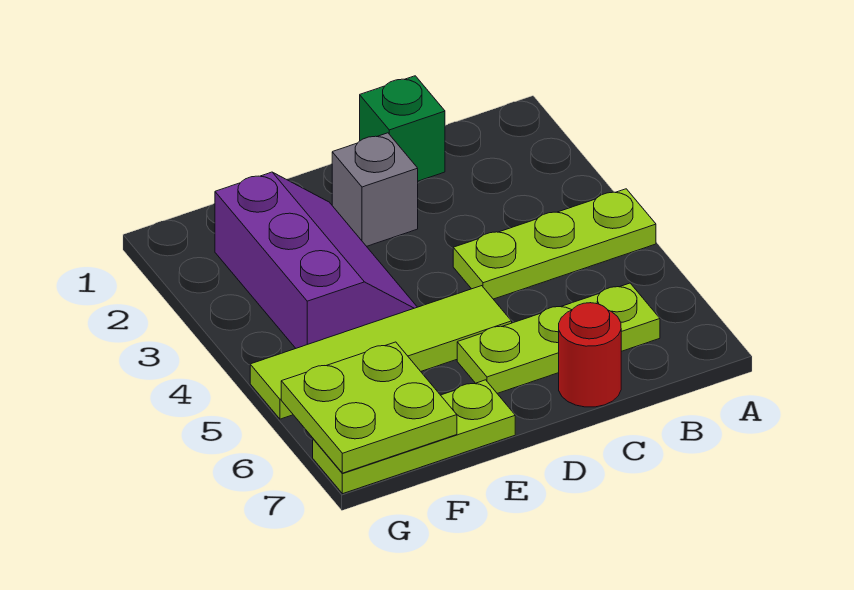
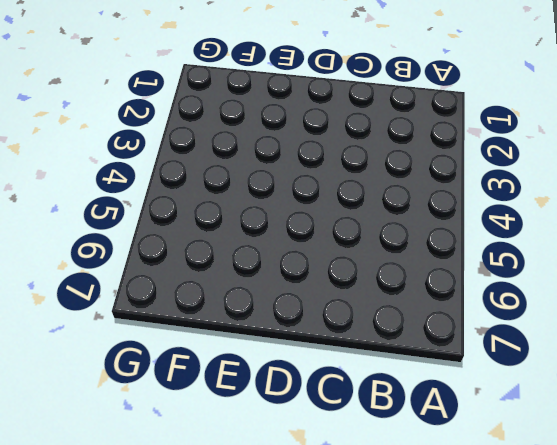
none -> lime 1x3 plate [453,189,656,299]
none -> lime 1x3 plate [457,283,660,393]

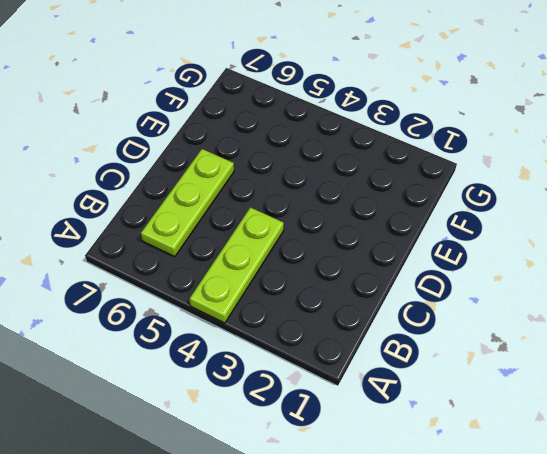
none -> green 1x1 brick [360,76,445,181]
none -> red 1x1 round brick [559,303,621,407]

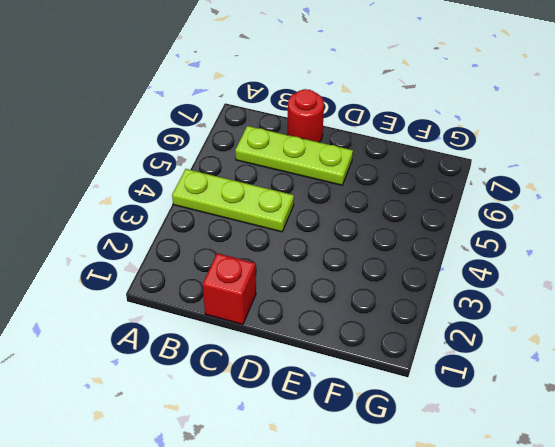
red 1x1 brick [203,253,256,324] -> green 1x1 brick [360,76,445,181]
none -> grey 1x1 brick [332,133,418,246]
none -> lime 1x4 tile [250,286,512,419]

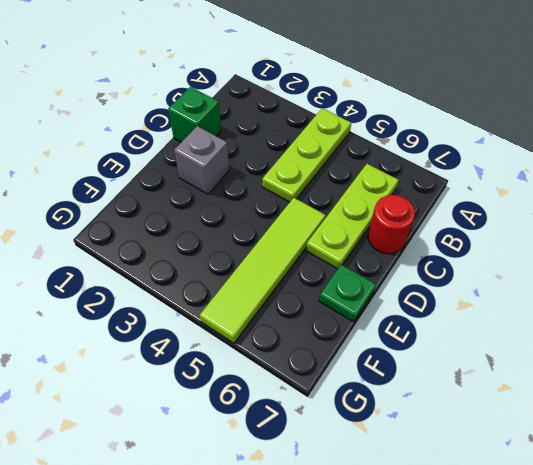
green 1x1 plate [319,265,376,322] -> lime 1x3 plate [313,380,515,494]
none -> purple 2x3 slope [215,172,417,348]
none -> lime 2x2 plate [281,342,457,473]

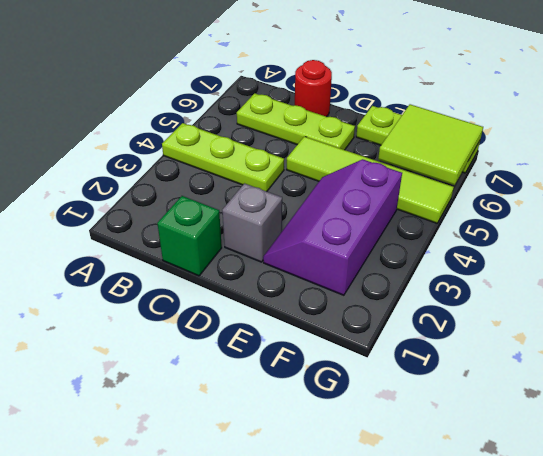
lime 2x2 tile [378,104,483,185] -> lime 2x2 plate [281,342,457,473]

